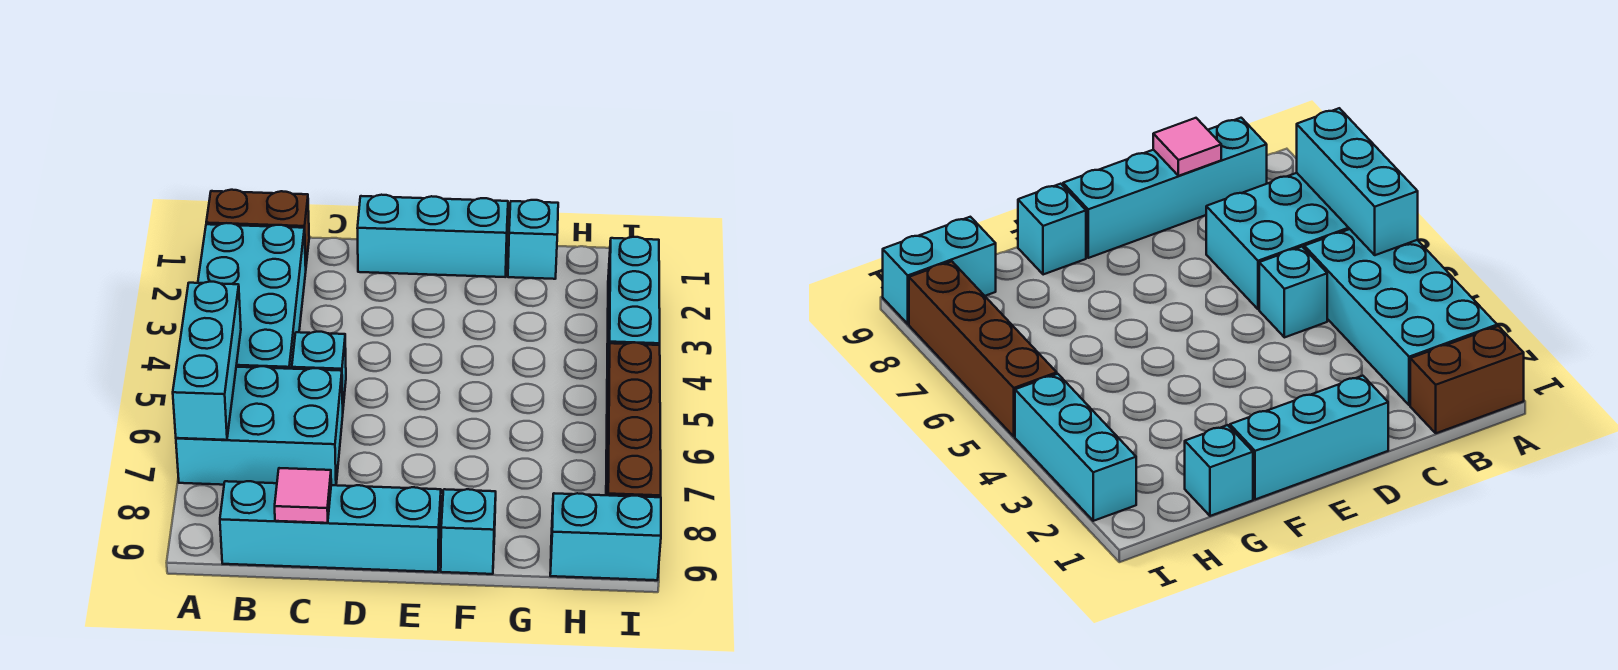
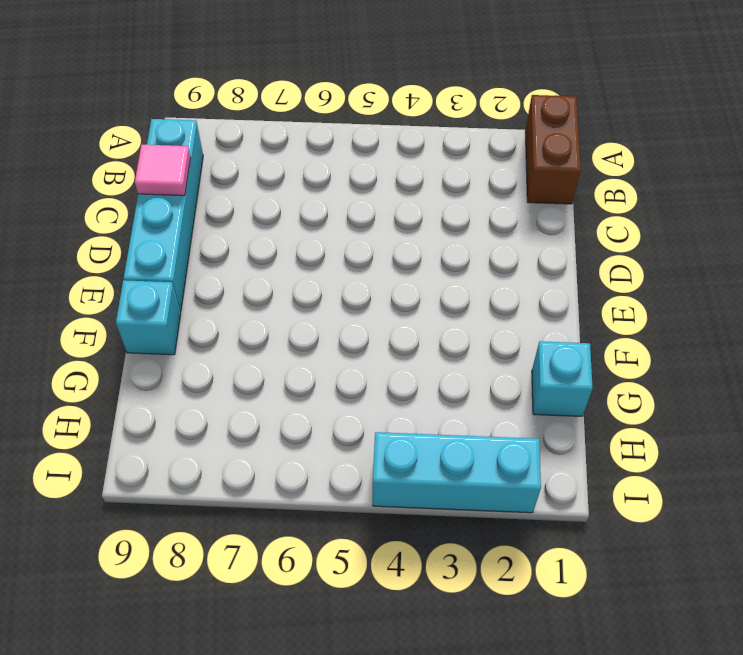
none -> cyan 2x4 brick [198,223,306,369]
none -> cyan 2x3 brick [176,366,343,485]
none -> cyan 1x1 brick [292,332,346,406]

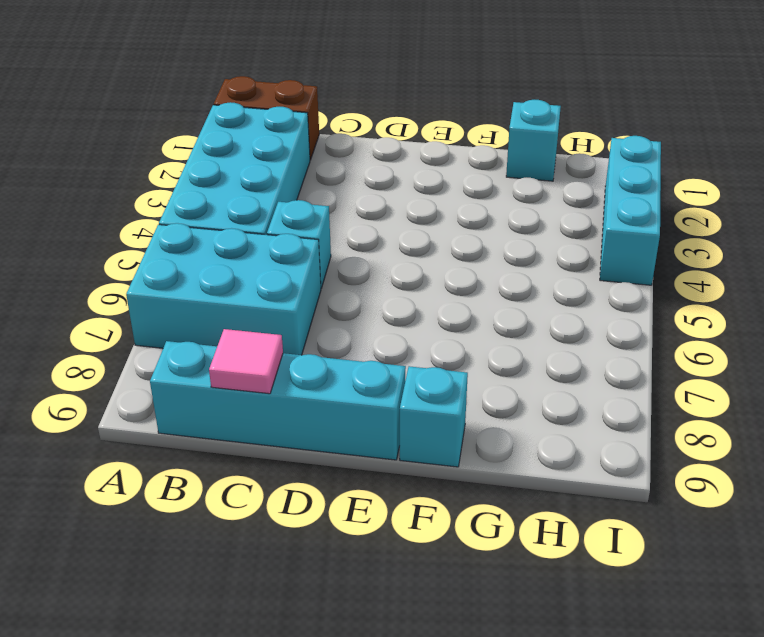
none -> cyan 1x3 brick [357,195,508,277]
none -> cyan 1x2 brick [550,493,661,580]
none -> brown 1x4 brick [606,343,661,497]

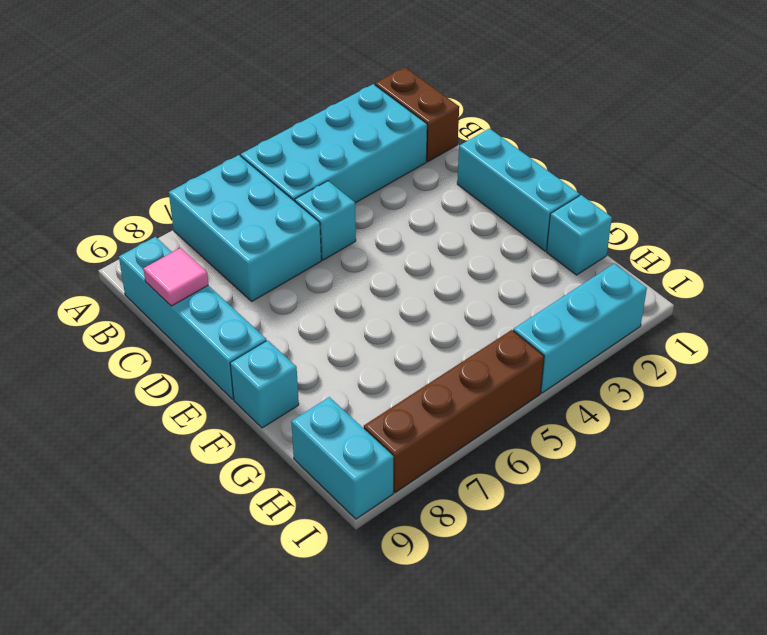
none -> cyan 1x3 brick [173,282,241,440]

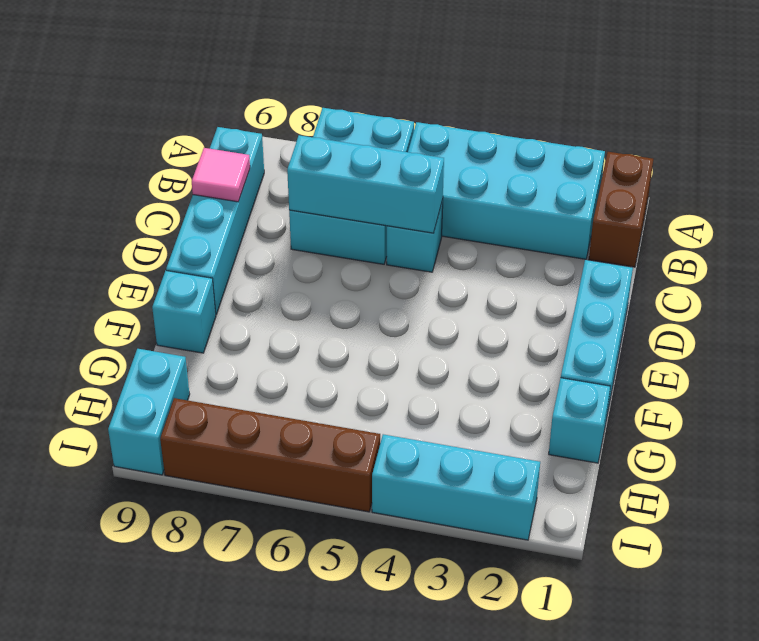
cyan 1x3 brick [287,135,444,233] -> cyan 1x3 brick moved to [173,282,241,440]

